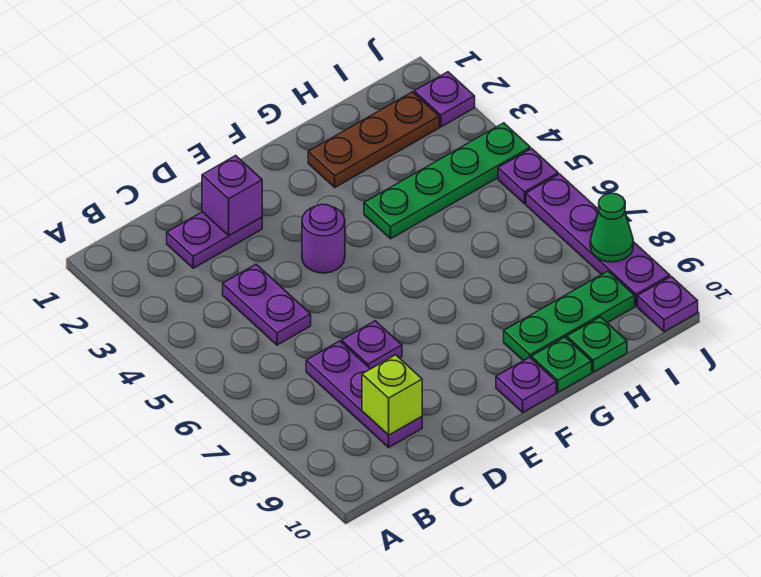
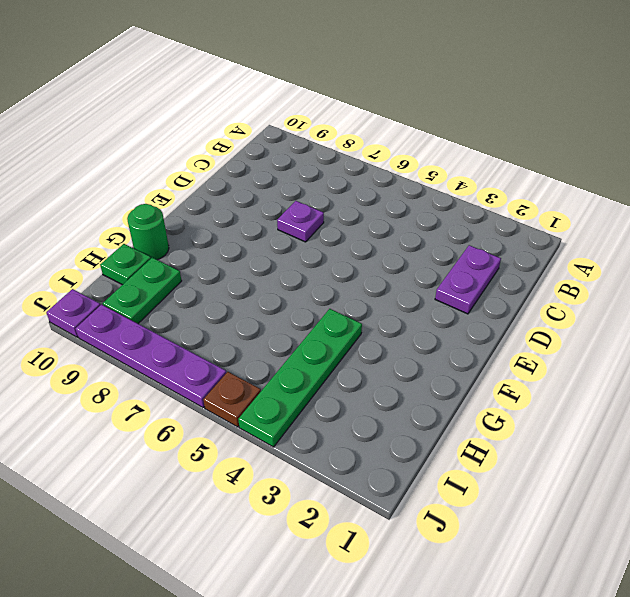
green 1x1 round brick [127,204,169,260] -> green 1x1 plate [531,337,592,392]
green 1x2 plate [103,258,182,324] -> green 1x3 plate [504,271,635,361]
brown 1x1 plate [203,372,261,427] -> purple 1x1 plate [498,148,558,204]
none -> purple 1x2 plate [223,264,311,345]
none -> purple 1x3 plate [306,341,422,447]
none -> purple 1x1 round brick [302,204,345,273]

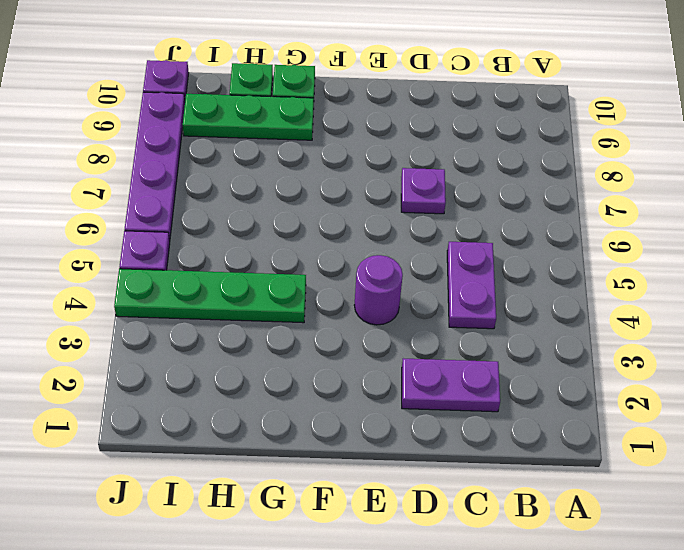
none -> purple 1x3 plate [306,341,422,447]
none -> purple 1x1 plate [496,357,556,412]
none -> brown 1x3 plate [308,92,439,187]

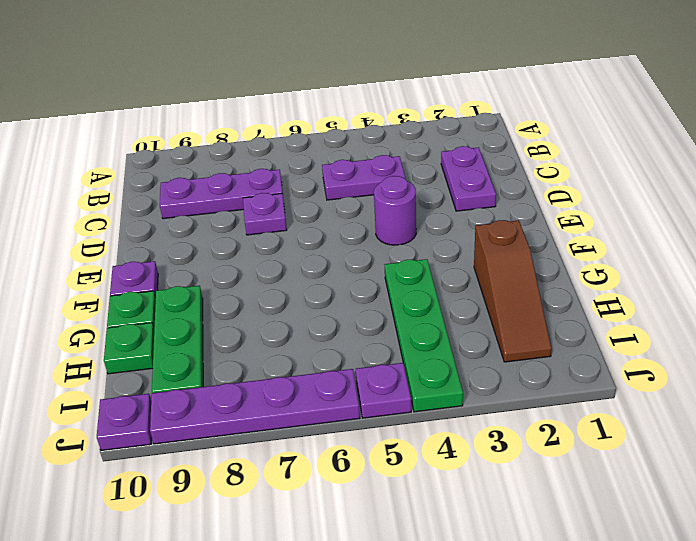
brown 1x3 slope [474,220,552,362] -> brown 1x3 plate [308,92,439,187]
none -> purple 1x1 plate [414,72,475,127]
none -> lime 1x1 brick [362,355,422,435]
none -> purple 1x1 brick [202,156,262,236]

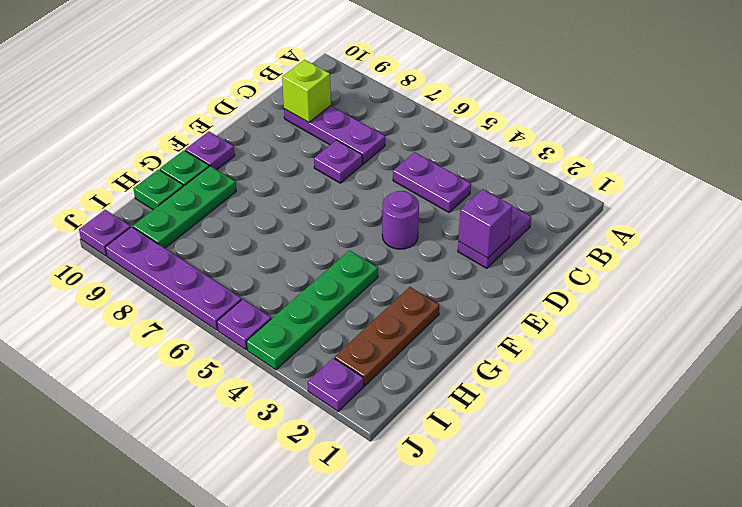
none -> green 1x1 cone [590,193,633,262]

